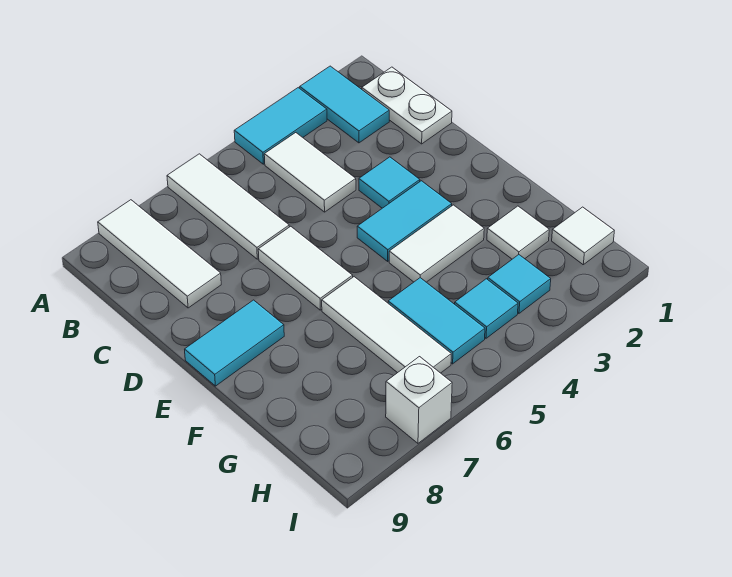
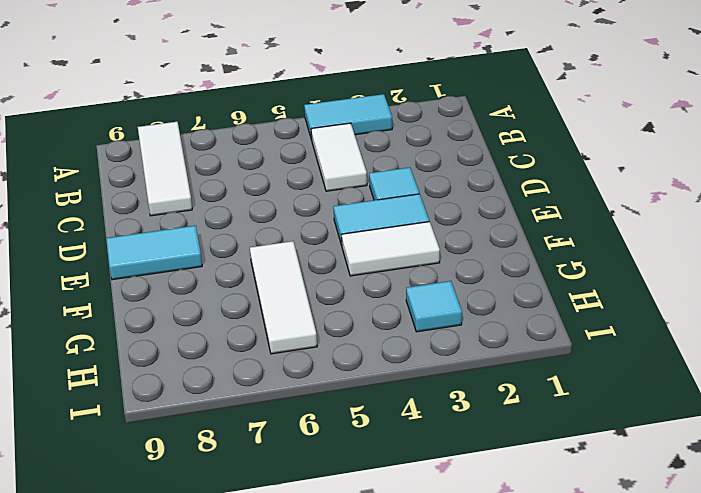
none -> cyan 1x2 tile [300,66,389,143]
none -> white 1x3 tile [167,154,289,259]
none -> white 1x2 plate [362,67,452,144]

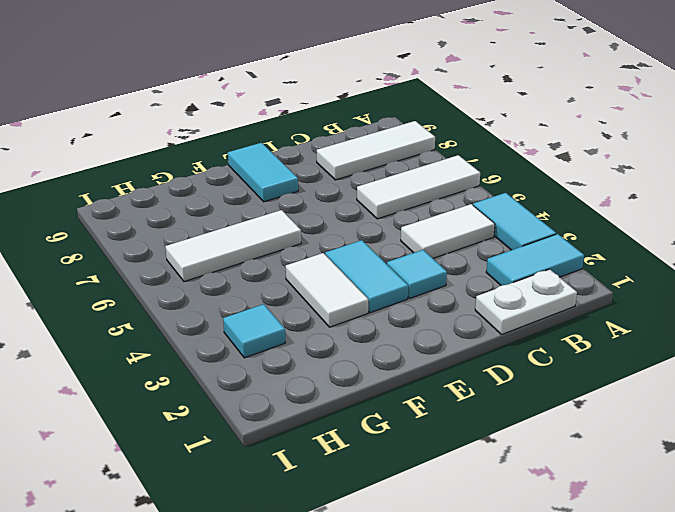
none -> white 1x2 tile [258,226,353,310]
none -> white 1x1 tile [487,206,549,259]
none -> cyan 1x2 tile [388,278,485,364]

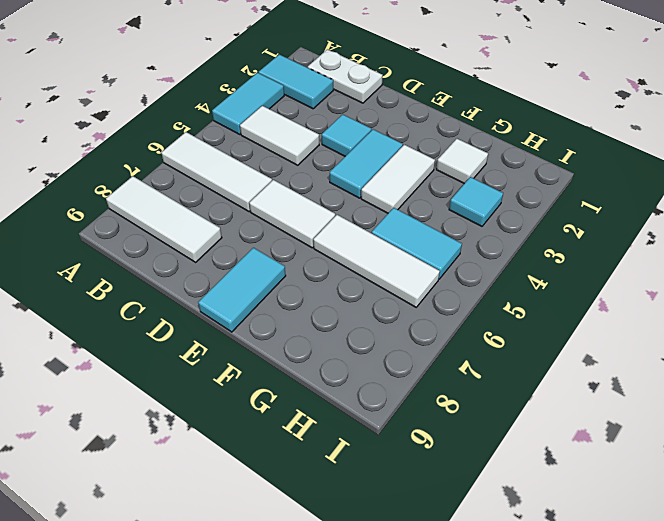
none -> white 1x1 tile [552,207,614,265]
none -> cyan 1x1 tile [455,279,518,338]
none -> white 1x1 brick [386,357,452,443]

